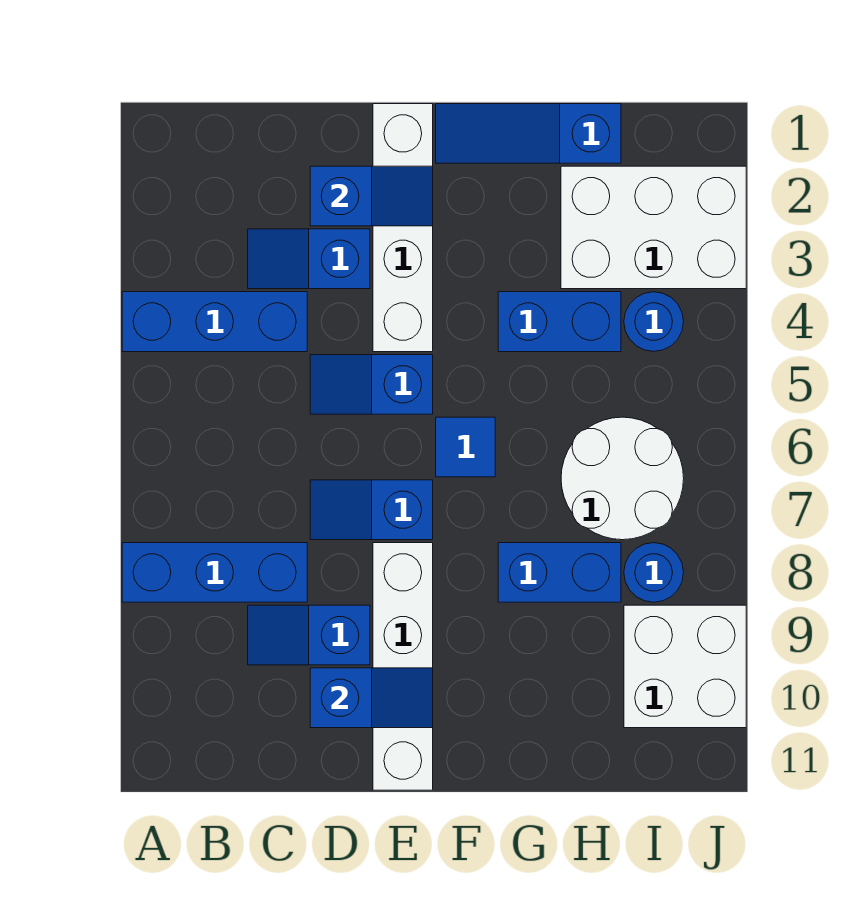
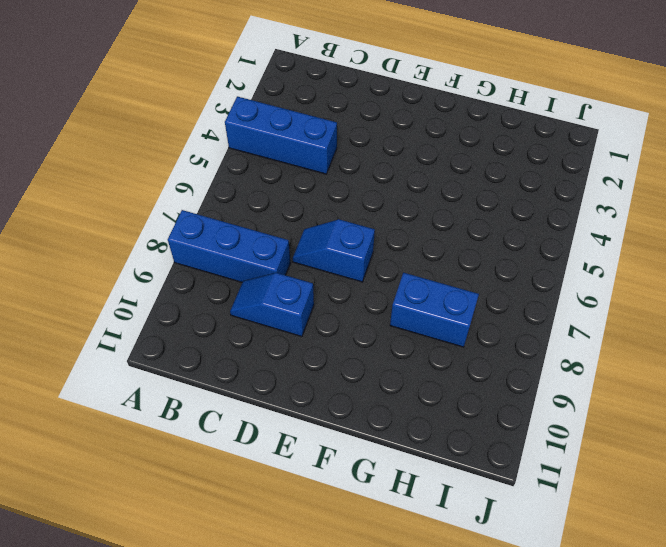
none -> blue 1x2 slope [248,229,370,289]
none -> blue 1x2 slope [310,355,433,414]
none -> white 1x4 brick [373,104,433,352]

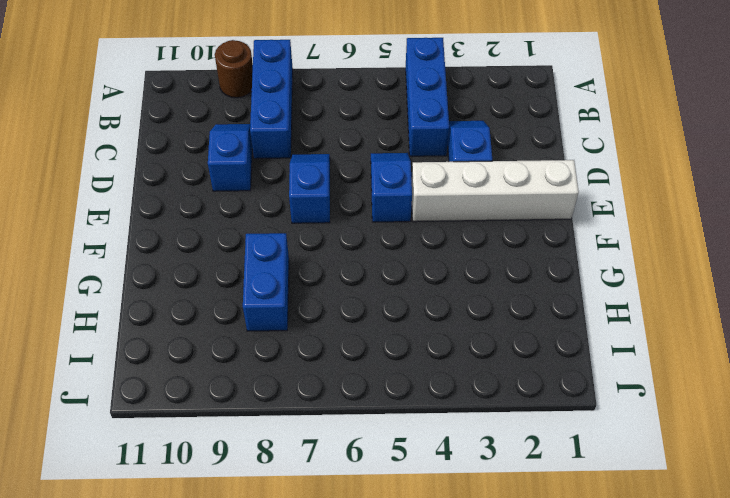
brown 1x1 round brick [215,40,253,98] -> none
none -> white 1x4 brick [373,543,433,790]
none -> blue 1x3 slope [436,104,621,163]
none -> blue 1x1 tile [436,417,495,477]

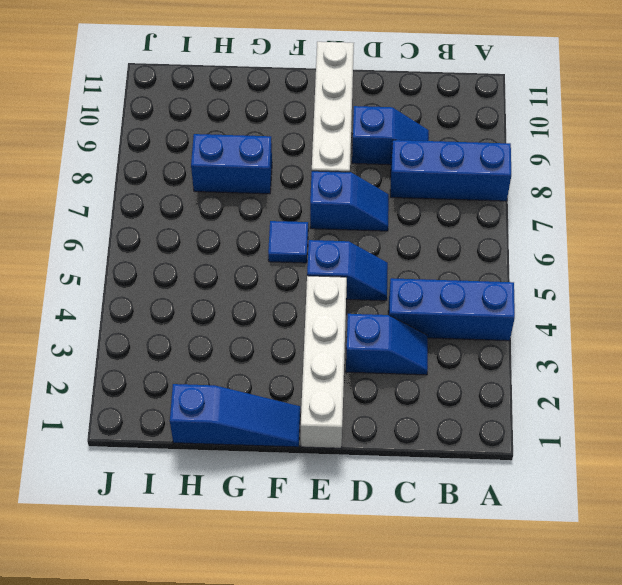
none -> blue 1x2 brick [498,292,621,352]
none -> white 2x3 brick [561,166,746,289]
none -> white 2x2 round brick [561,417,684,540]

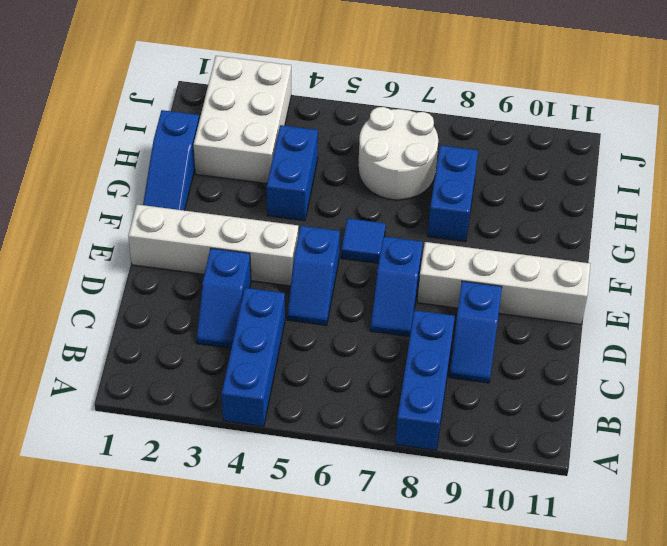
none -> blue 1x1 round brick [624,292,684,351]
none -> blue 1x1 round brick [624,543,684,602]
none -> white 2x2 brick [624,605,746,728]

